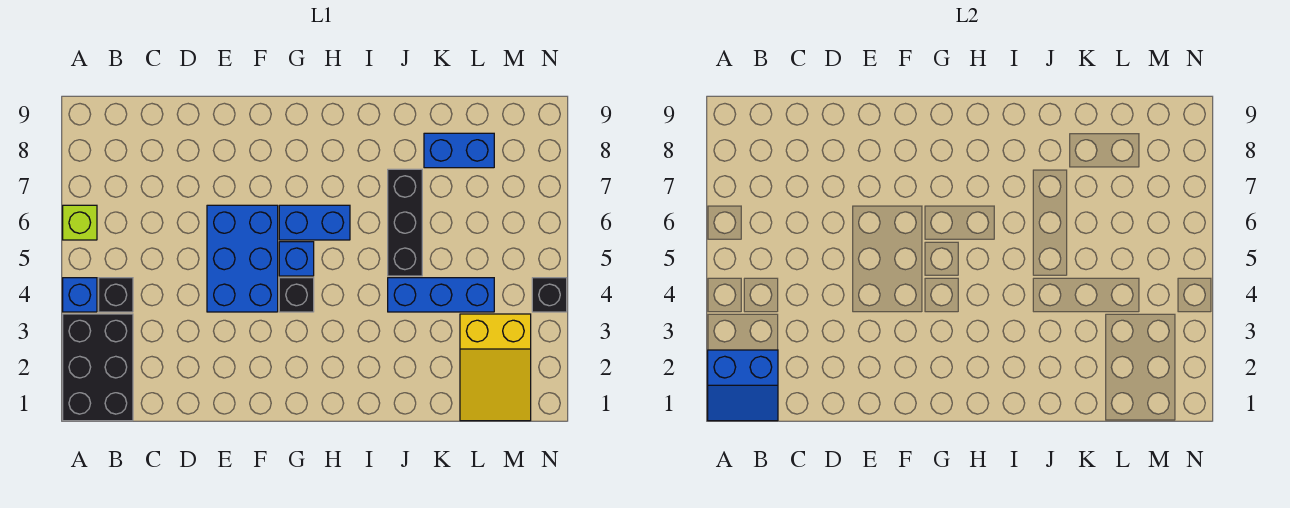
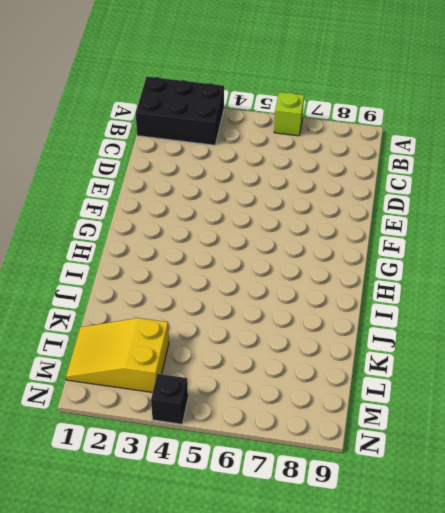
none -> blue 1x1 brick [63,278,97,312]
none -> black 1x1 brick [99,278,133,312]
none -> blue 2x3 brick [207,205,278,312]

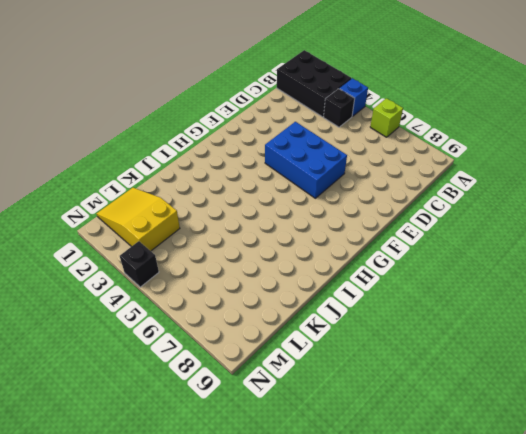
none -> black 1x1 brick [279,278,314,312]
none -> blue 1x1 brick [279,242,314,276]
none -> blue 1x2 brick [279,205,350,240]

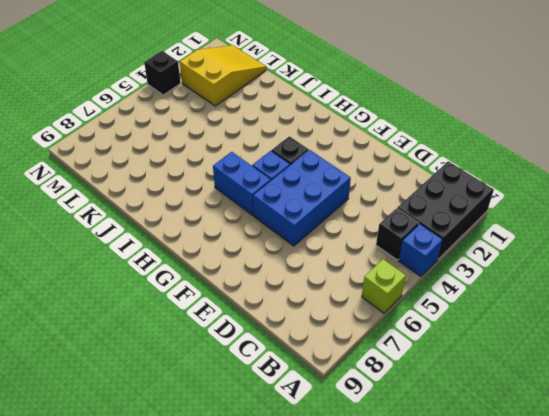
none -> blue 1x3 brick [388,278,494,312]
none -> black 1x3 brick [388,169,422,276]
none -> blue 1x2 brick [424,133,494,168]

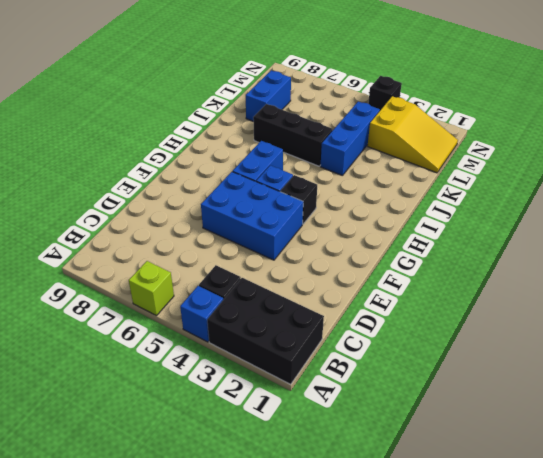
none -> blue 2x2 slope [708,350,778,421]

